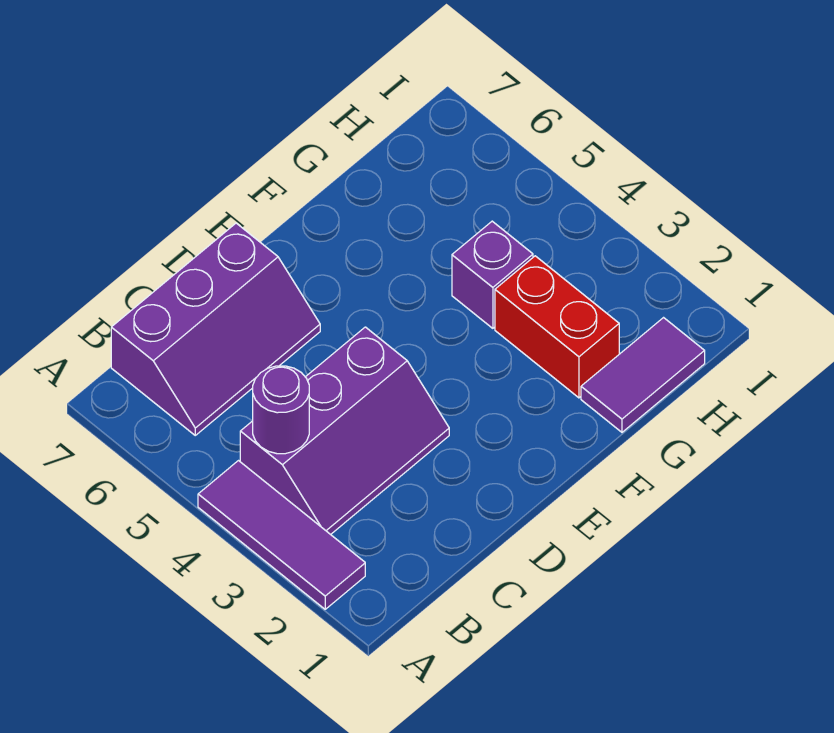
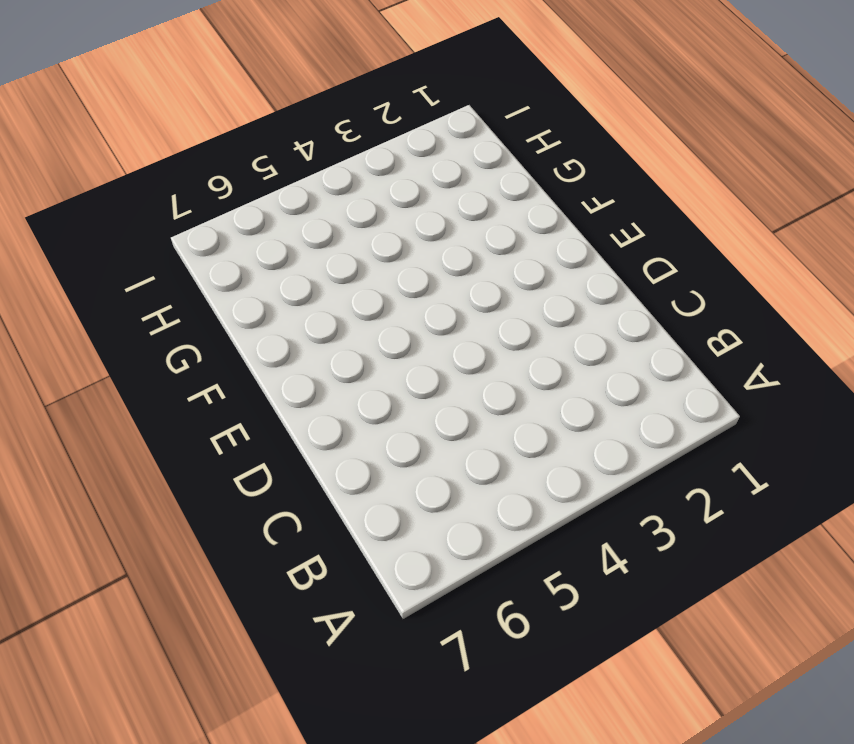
none -> purple 1x3 tile [198,461,365,609]
none -> purple 2x3 slope [240,327,449,535]

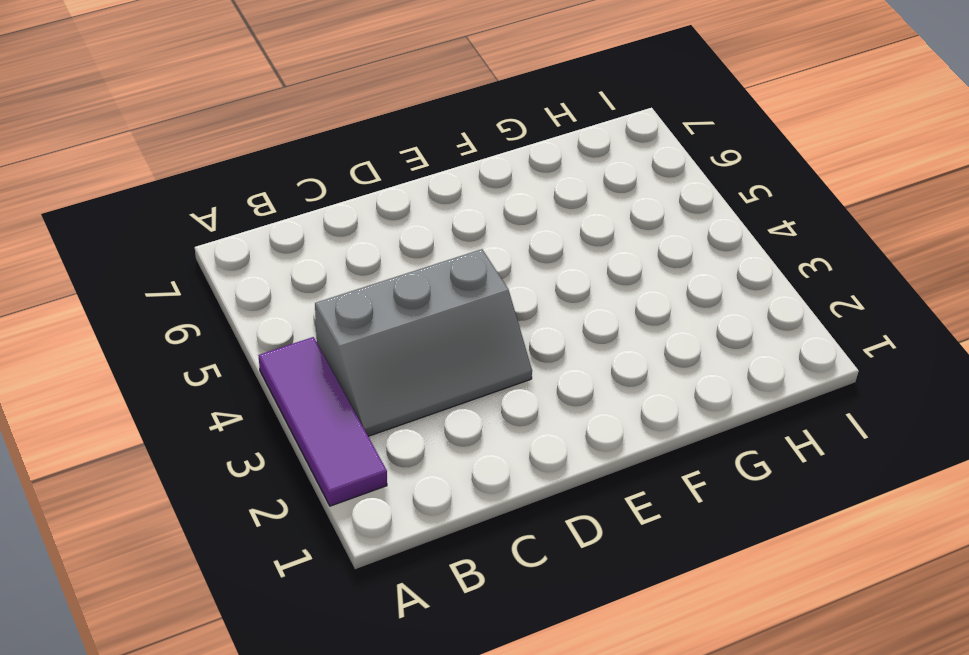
grey 2x3 slope [315,249,532,436] -> purple 2x3 slope [240,327,449,535]
none -> purple 2x3 slope [111,223,320,435]
none -> purple 1x2 tile [581,318,705,432]

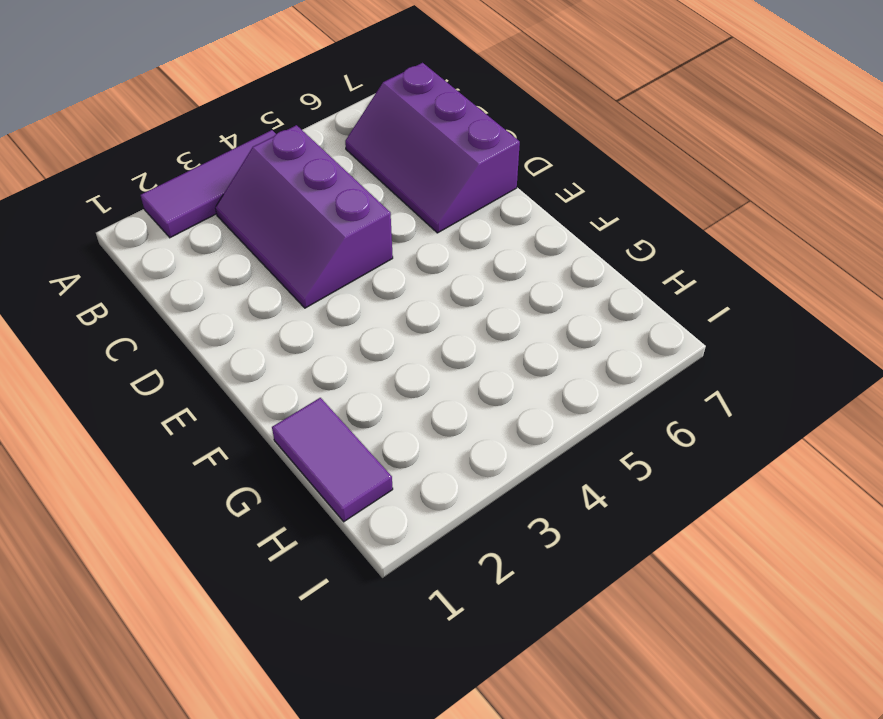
none -> red 1x2 brick [495,256,619,398]
none -> purple 1x1 brick [452,221,533,328]

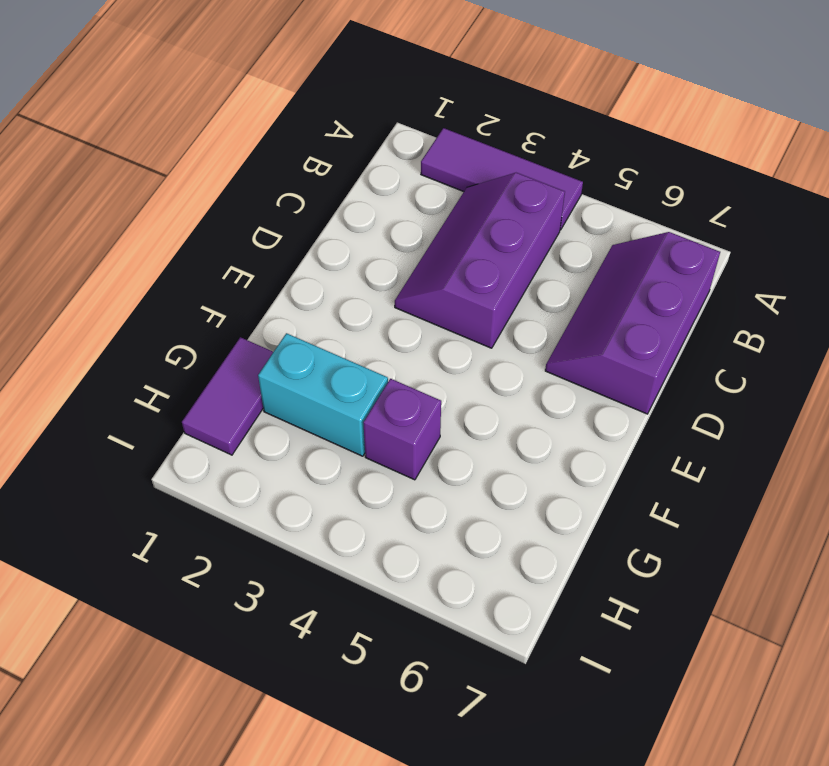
cyan 1x2 brick [258,333,388,456] -> red 1x2 brick [495,256,619,398]
none -> purple 1x1 round brick [253,366,309,454]

